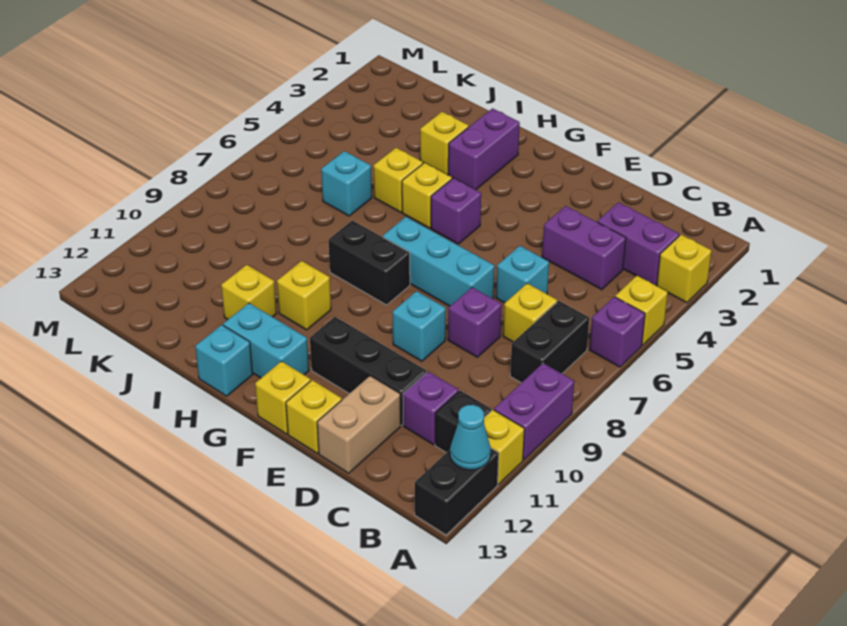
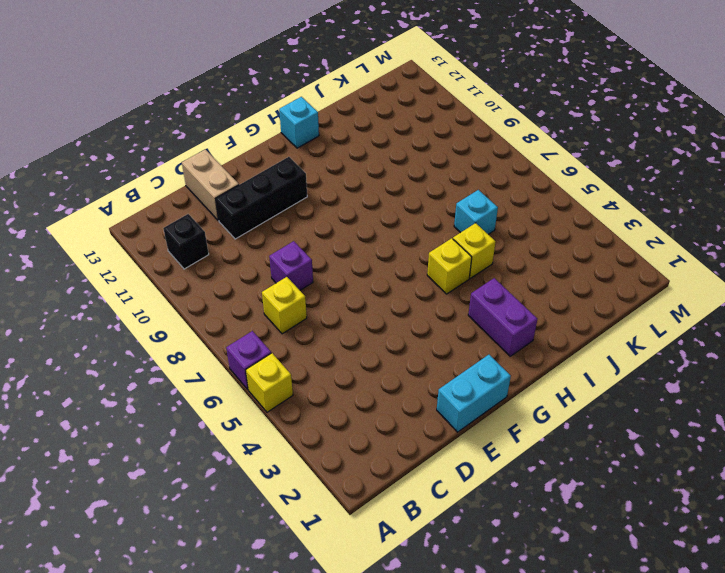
cyan 1x2 brick [437,355,511,432] -> cyan 1x2 brick moved to [223,303,309,378]
none -> yellow 1x1 brick [657,235,712,303]
none -> purple 1x2 brick [494,363,574,460]
none -> yellow 1x1 brick [484,410,524,484]
none -> black 1x2 brick [415,448,499,535]

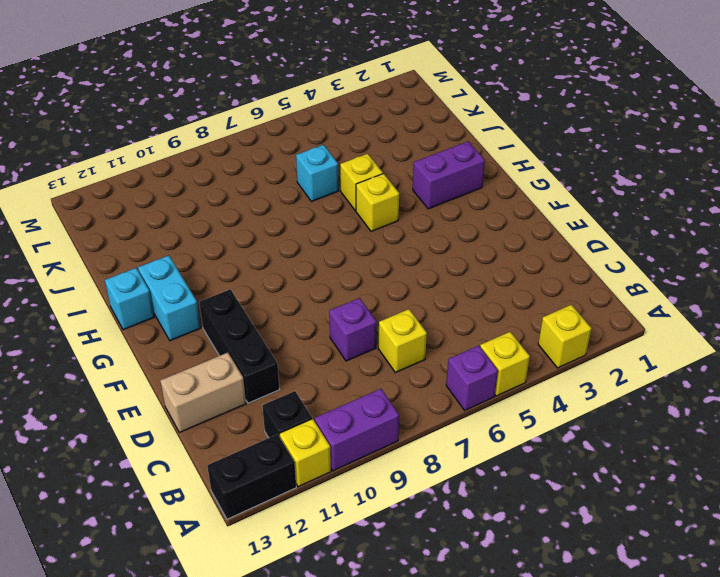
none -> purple 1x2 brick [597,202,679,285]
none -> black 1x2 brick [510,301,589,383]
none -> purple 1x2 brick [542,206,626,290]
none -> purple 1x1 brick [403,372,459,445]

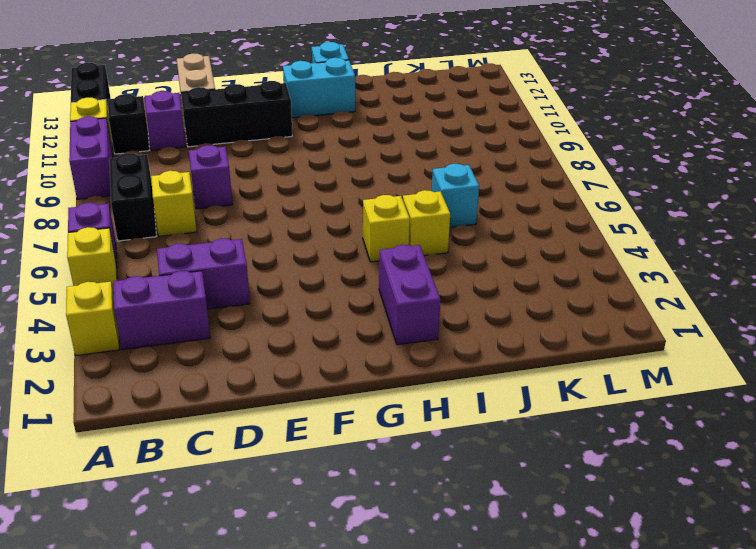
none -> cyan 1x1 brick [496,246,549,303]
none -> cyan 1x3 brick [383,217,495,306]
none -> cyan 1x1 brick [393,291,446,361]
none -> yellow 1x1 brick [286,380,342,454]

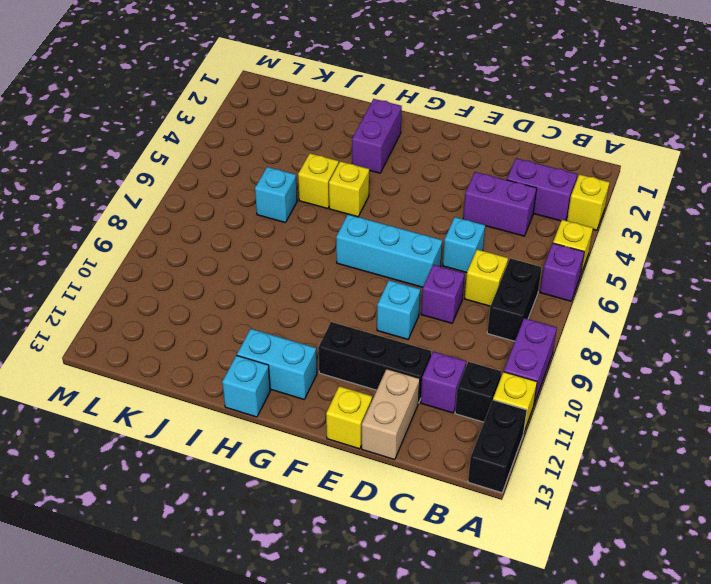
none -> yellow 1x1 brick [255,361,311,434]
none -> purple 1x1 brick [431,178,481,244]
none -> black 1x2 brick [329,220,410,305]
none -> yellow 1x1 brick [277,261,331,330]

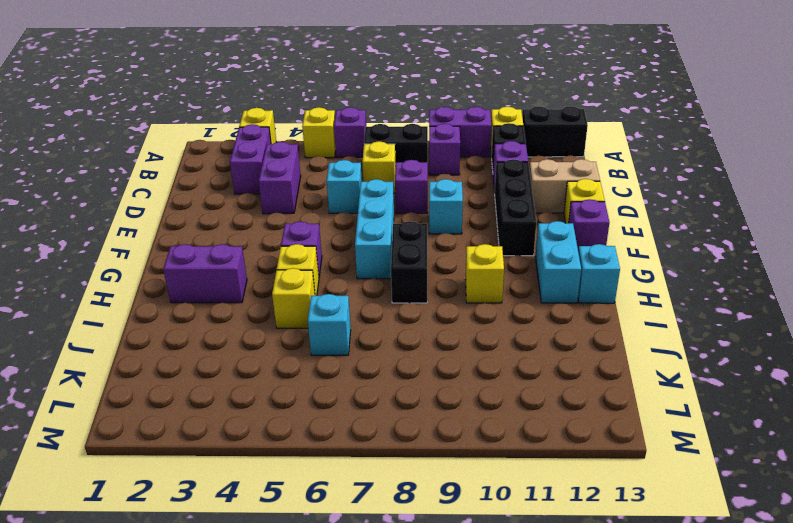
purple 1x1 brick [429,124,460,175] -> none
purple 1x1 brick [569,199,609,251] -> yellow 1x1 brick [255,361,311,434]
none -> yellow 1x1 brick [420,112,469,175]
none -> yellow 1x1 brick [221,265,277,320]
none -> cyan 1x1 cone [450,405,491,470]

